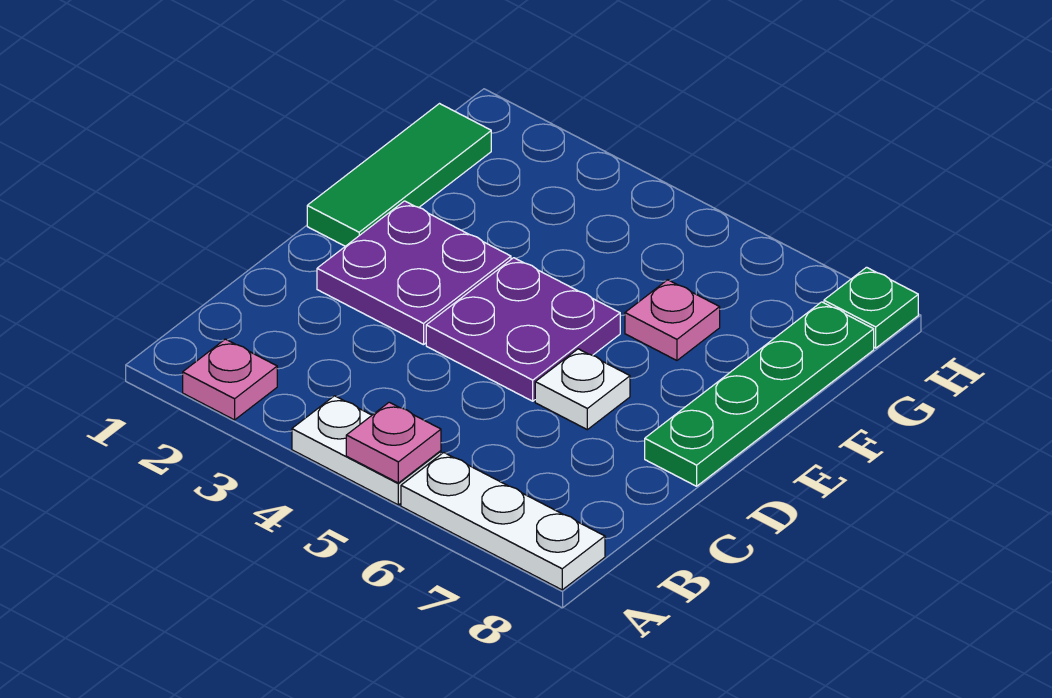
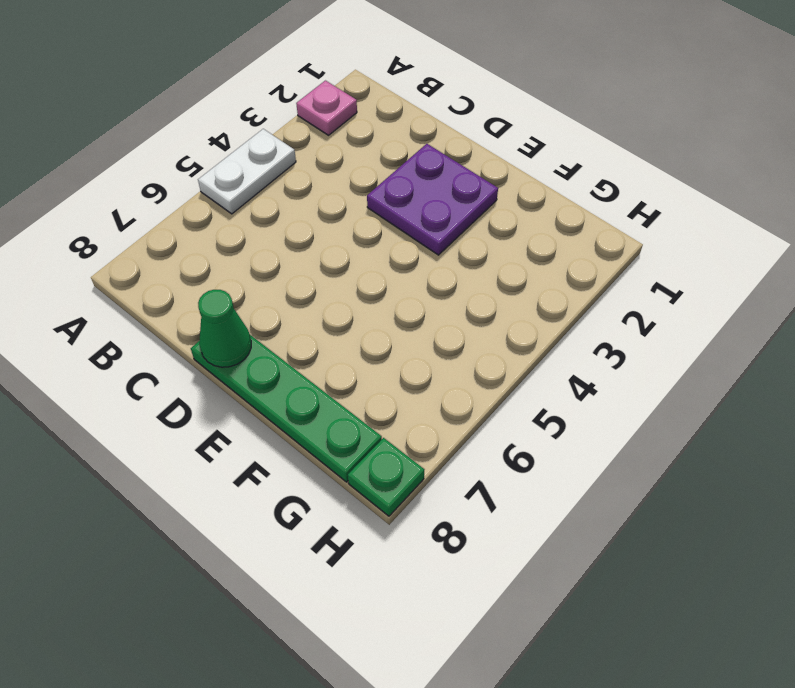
green 1x1 cone [198,290,251,367] -> none
none -> white 1x3 plate [401,453,605,590]
none -> purple 2x2 plate [426,258,620,401]

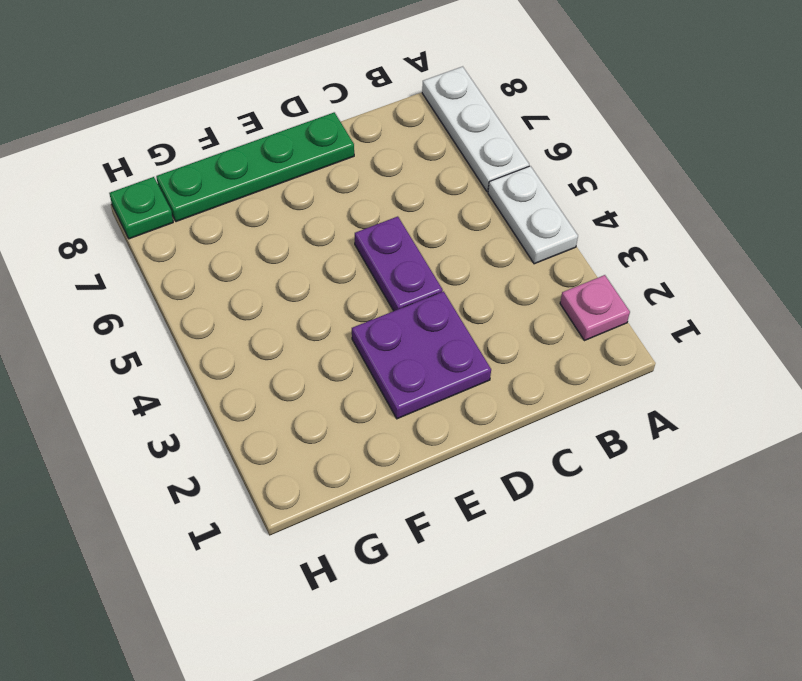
purple 1x2 plate [355,216,443,311] -> purple 2x2 plate [426,258,620,401]
none -> white 1x1 plate [535,349,630,430]
none -> green 1x3 tile [307,104,491,246]

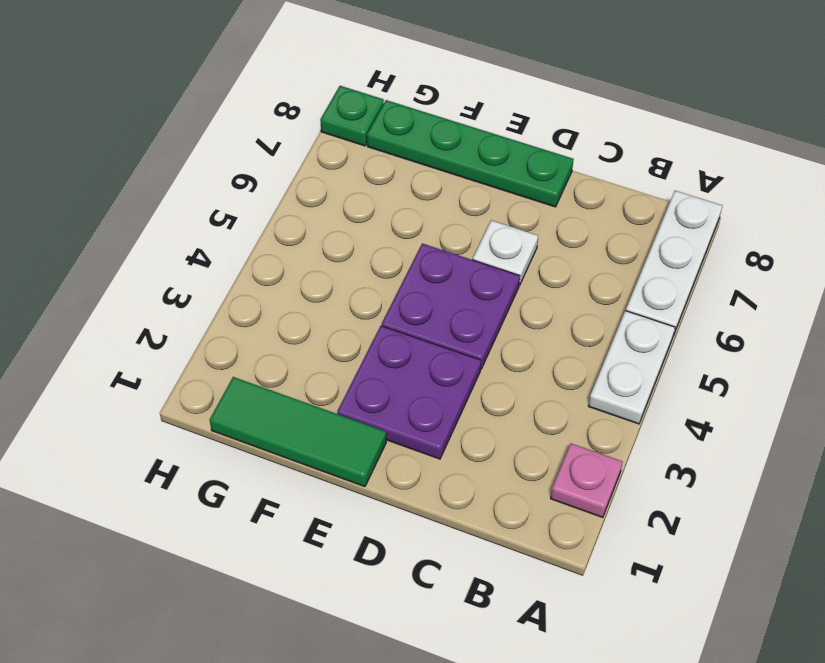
none -> pink 1x1 plate [625,280,720,360]
none -> pink 1x1 plate [346,402,441,483]

